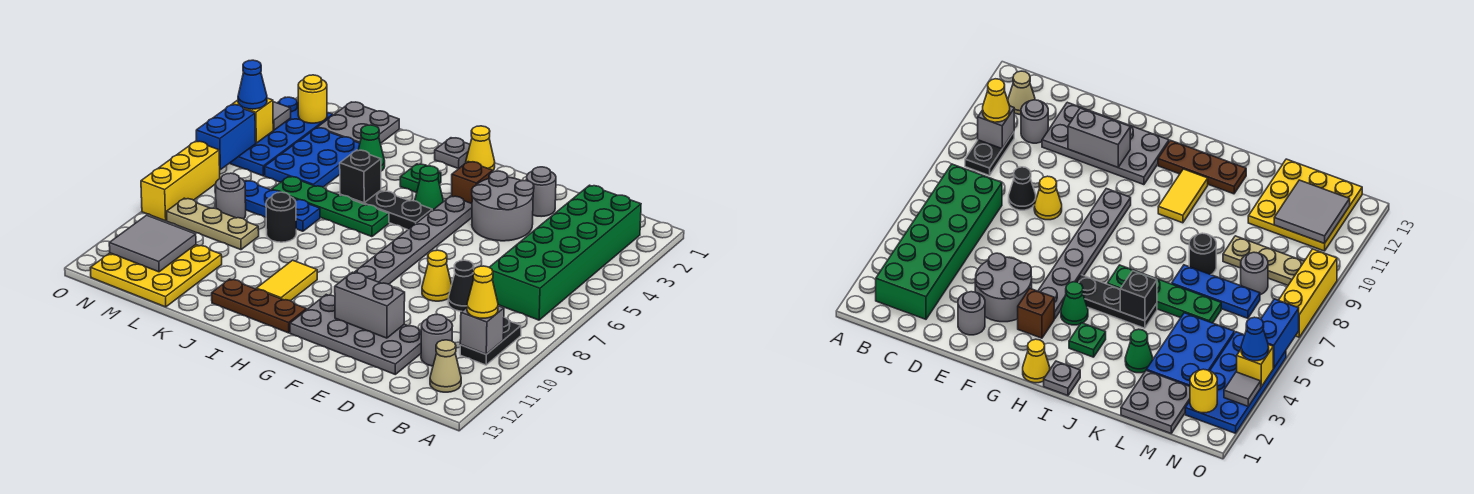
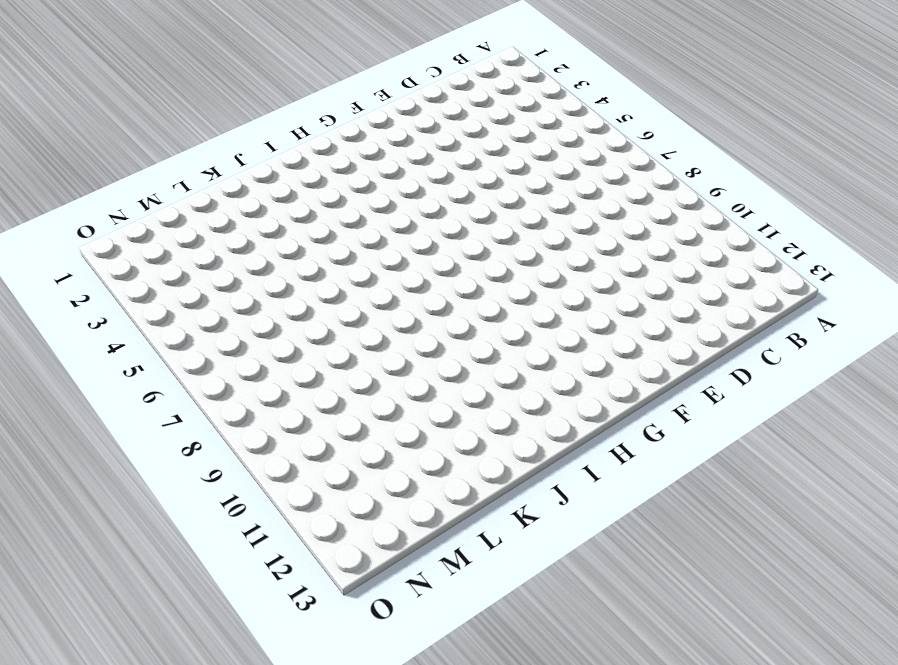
none -> green 2x6 brick [489,185,641,320]
none -> black 1x2 plate [460,317,521,365]
none -> tan 1x1 cone [430,340,461,392]
none -> grey 1x1 round brick [421,314,453,366]

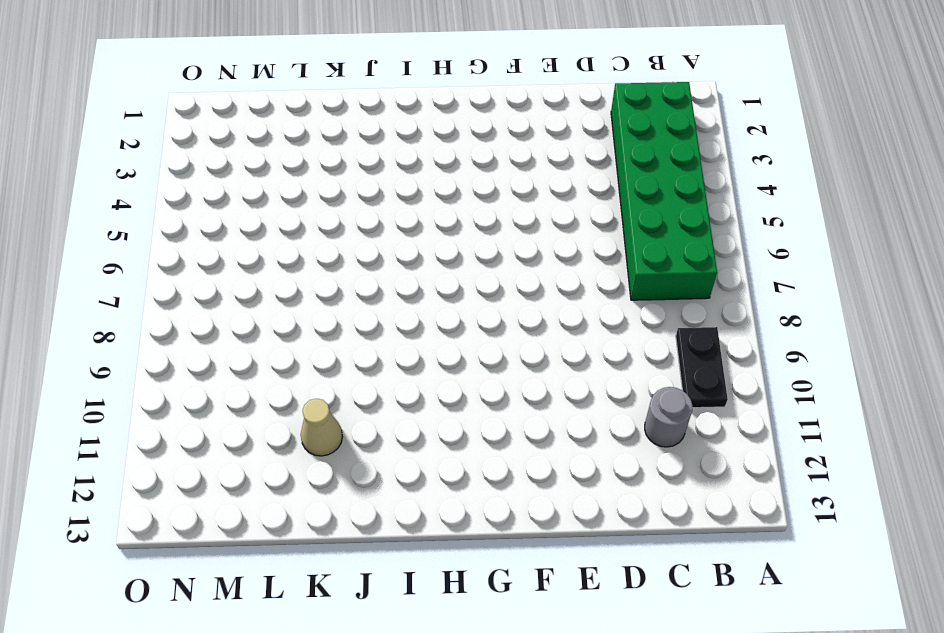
tan 1x1 cone [301,399,342,456] -> tan 1x1 cone moved to [430,340,461,392]
none -> black 1x1 cone [448,260,474,311]
none -> grey 2x4 plate [290,295,421,374]
none -> grey 1x1 round brick [526,167,556,217]
none -> grey 2x2 round brick [472,171,534,241]

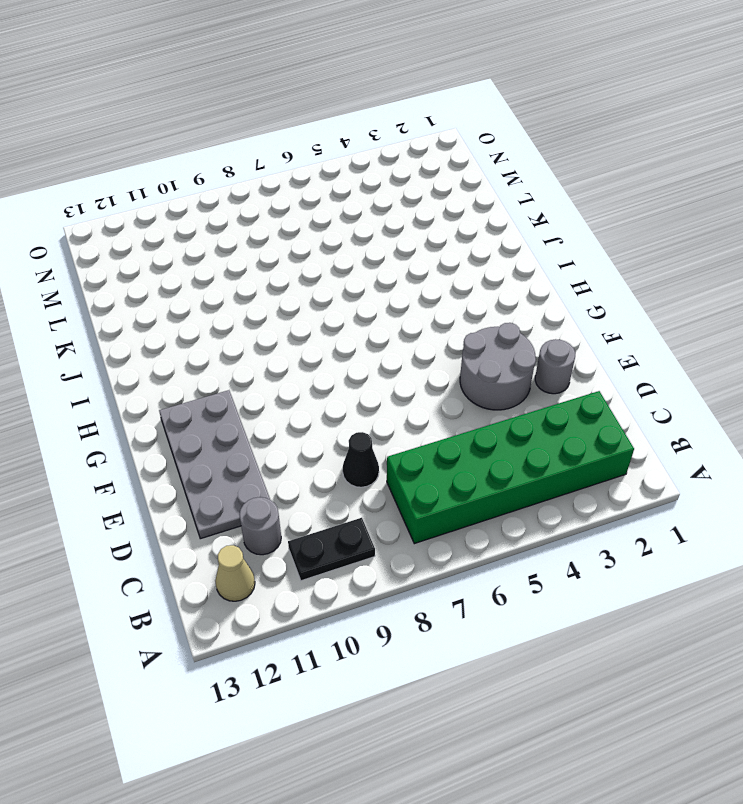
none -> yellow 1x1 cone [422,250,452,301]
none -> brown 1x1 brick [452,162,493,204]
none -> grey 1x6 plate [354,196,472,284]
none -> yellow 1x1 cone [466,126,495,171]

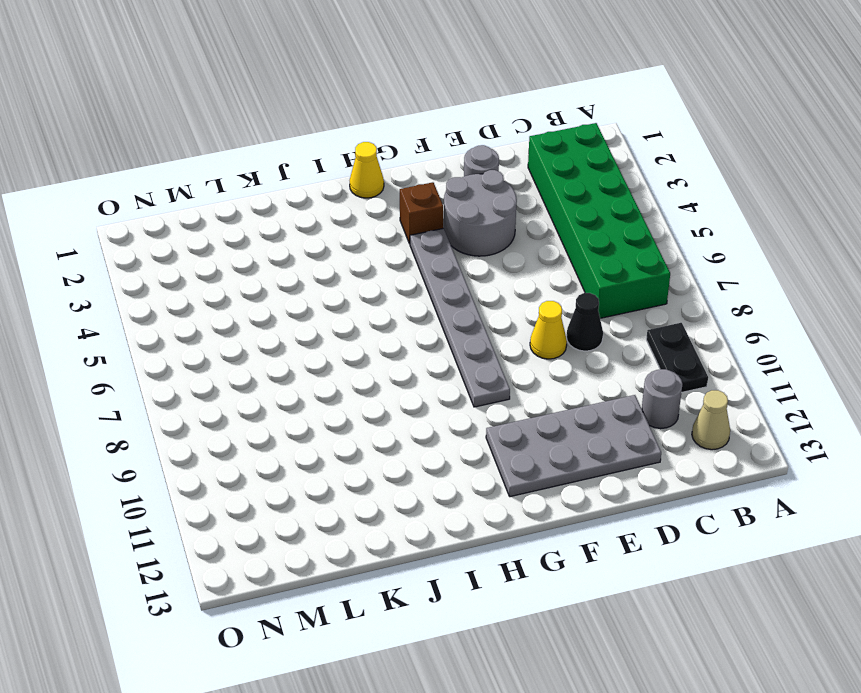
none -> green 1x1 cone [415,166,444,210]
none -> black 1x3 plate [340,190,432,230]
none -> brown 1x3 plate [212,279,306,333]
none -> grey 1x1 plate [435,138,470,169]

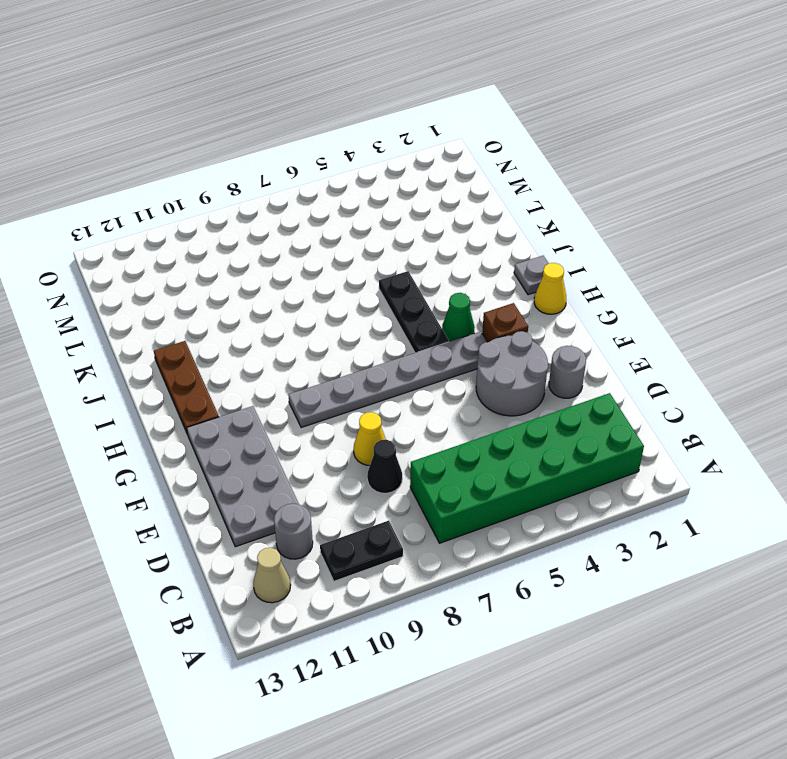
none -> green 1x1 plate [400,164,441,193]
none -> green 1x4 plate [272,176,389,237]
none -> yellow 1x2 tile [256,260,317,301]
none -> green 1x1 cone [358,125,385,171]

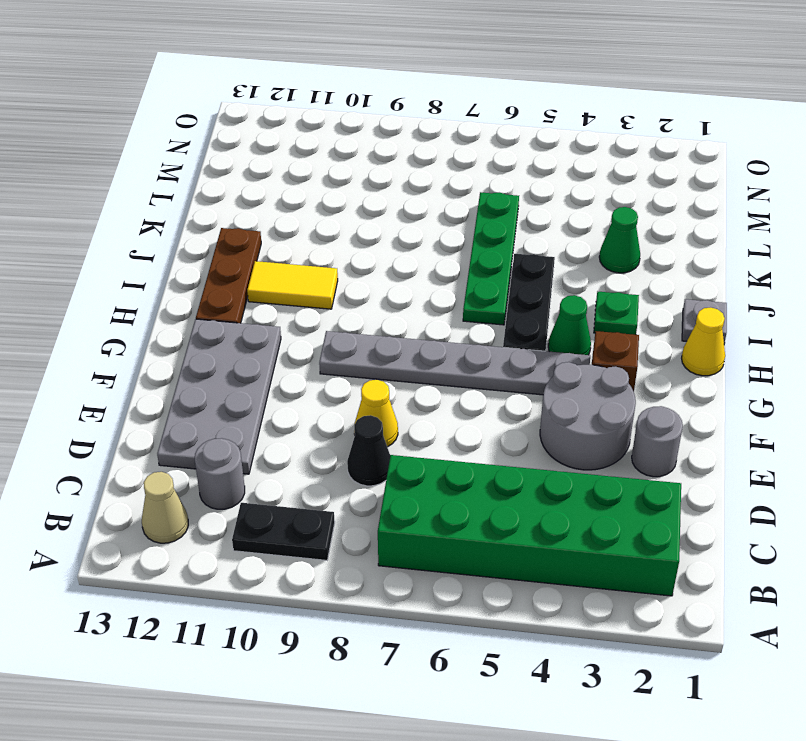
none -> blue 1x3 plate [245,181,320,231]
none -> black 1x1 round brick [266,192,296,242]
none -> grey 2x2 plate [317,102,399,144]
none -> blue 2x3 plate [265,128,360,187]

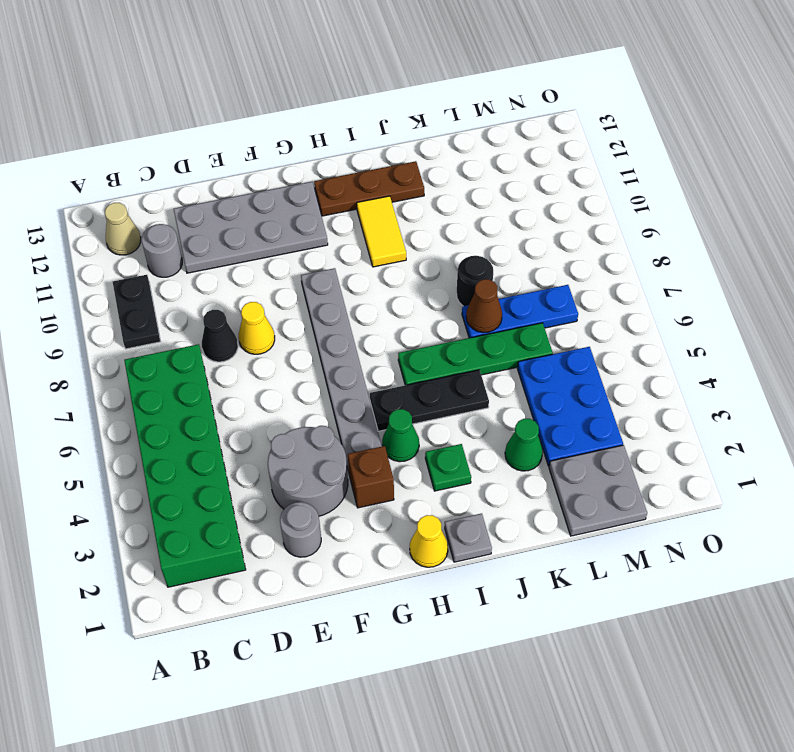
brown 1x1 cone [466,279,502,333] -> none
none -> tan 1x3 plate [167,198,259,250]
none -> yellow 3x3 plate [91,245,222,307]
none -> grey 1x1 round brick [215,173,246,219]
none -> blue 2x4 plate [230,97,333,176]

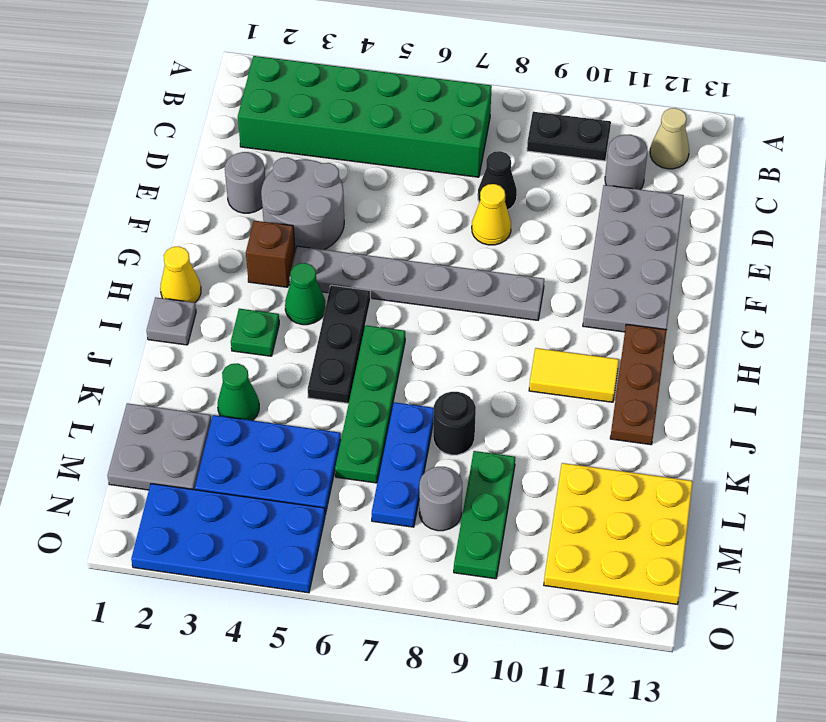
green 1x3 plate [454,451,515,579] -> tan 1x3 plate [167,198,259,250]
none -> yellow 1x3 brick [141,141,220,221]
none -> grey 1x1 brick [460,306,504,354]
none -> grey 1x2 brick [335,272,405,338]
none -> black 1x1 brick [340,150,381,203]

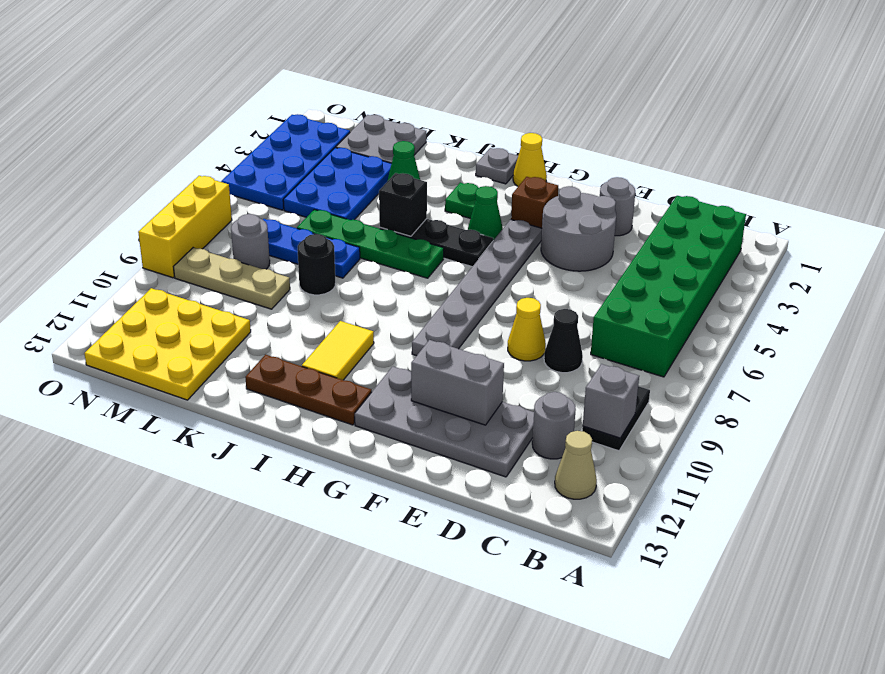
none -> grey 2x2 tile [109,215,196,272]
none -> yellow 1x1 round brick [298,75,327,123]
none -> grey 1x1 tile [273,102,291,130]
none -> yellow 1x1 brick [232,98,273,143]

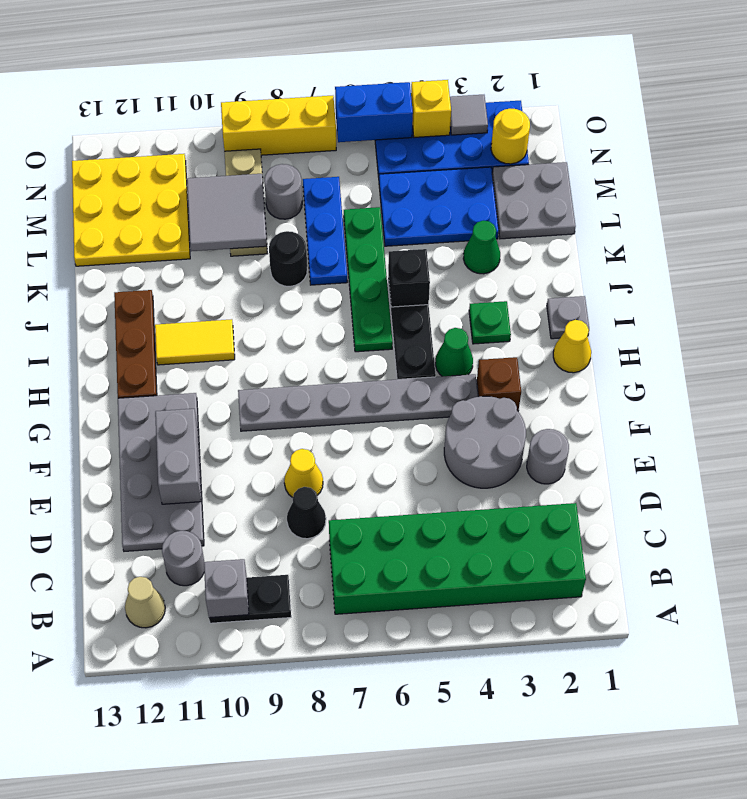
grey 2x2 tile [187,174,267,251] -> grey 2x2 tile moved to [109,215,196,272]
none -> yellow 1x1 cone [467,266,498,318]
none -> blue 1x1 cone [238,60,267,109]

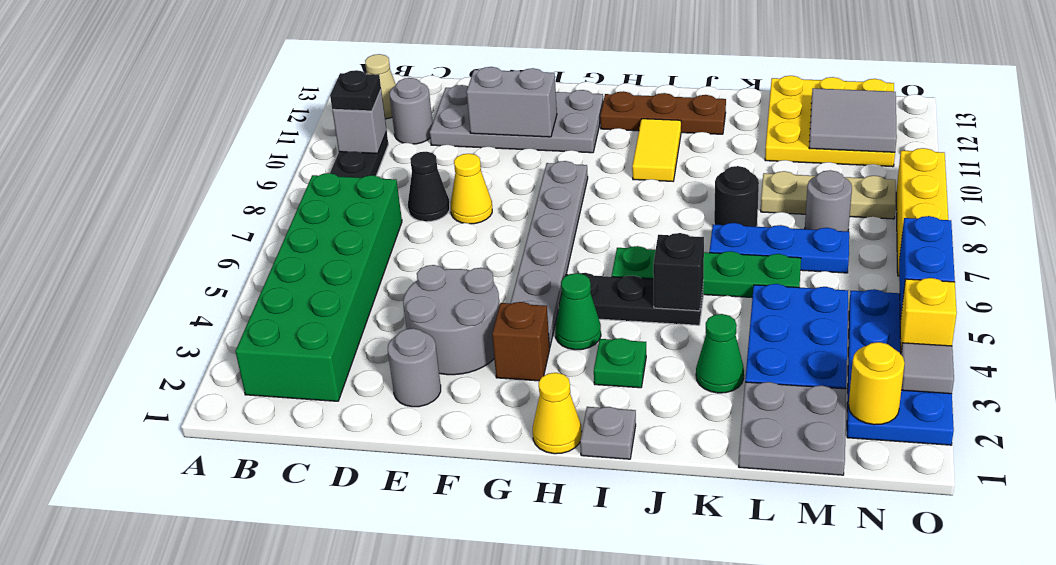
black 1x1 plate [330,70,381,111] -> yellow 1x1 cone [467,266,498,318]
none -> blue 1x1 cone [238,60,267,109]

